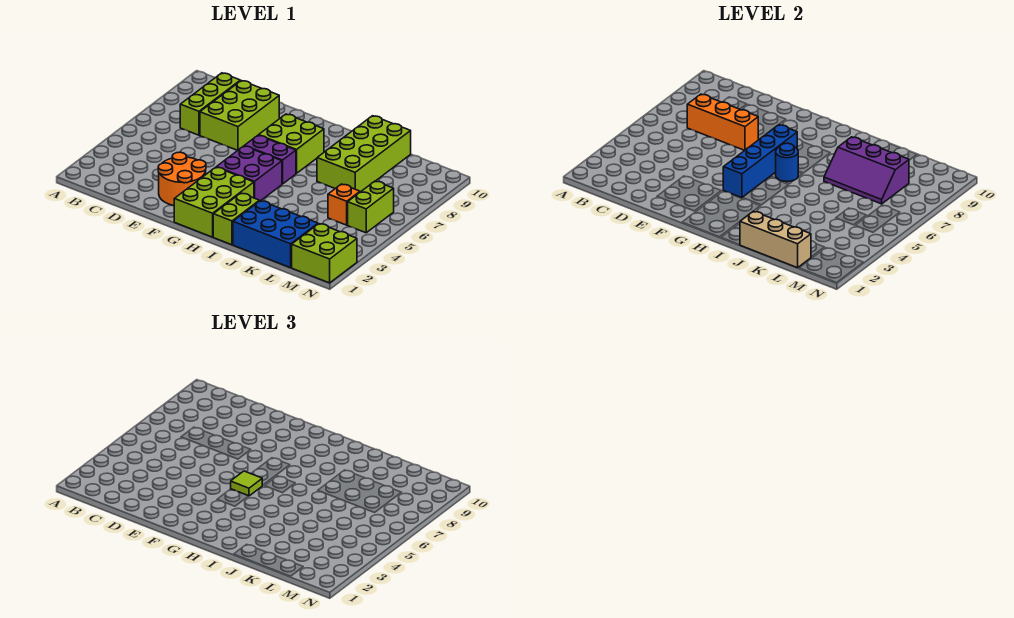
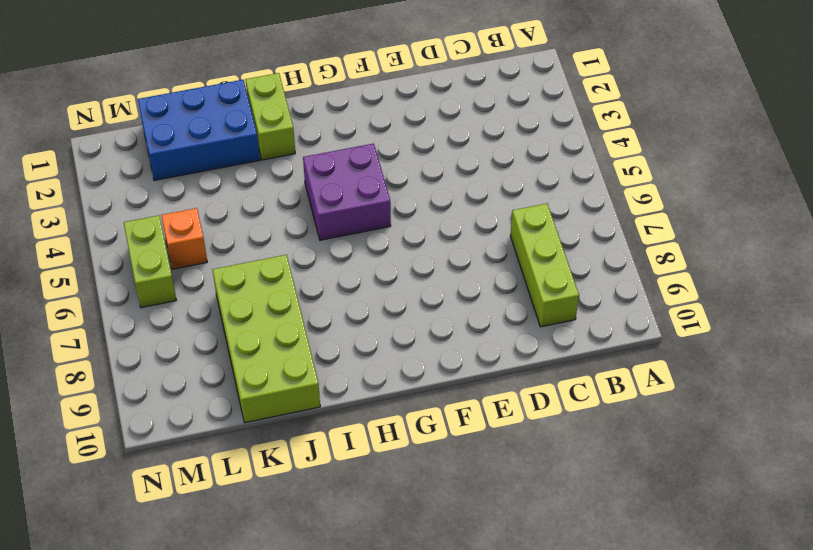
none -> lime 2x3 brick [200,81,279,150]
none -> orange 2x2 round brick [158,152,206,206]
none -> lime 2x3 brick [174,167,254,237]

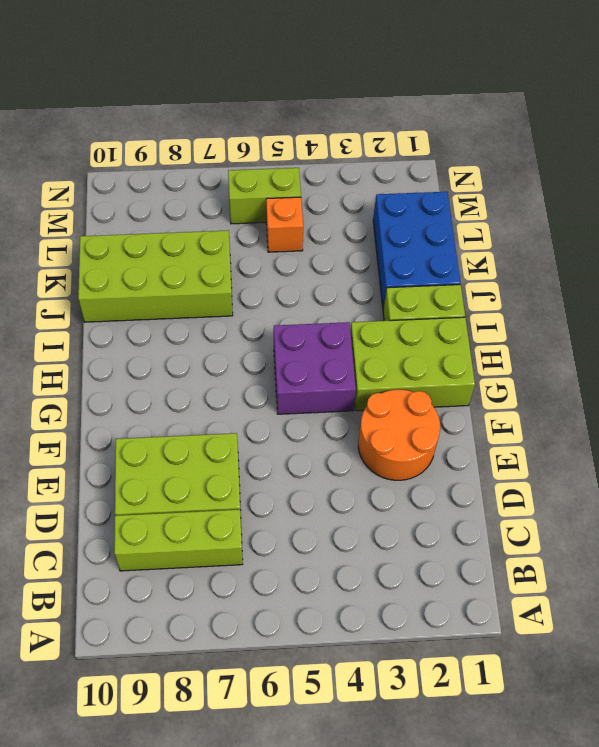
none -> purple 1x2 brick [245,135,296,184]
none -> lime 2x2 brick [259,114,324,173]
none -> lime 2x2 brick [292,224,357,283]

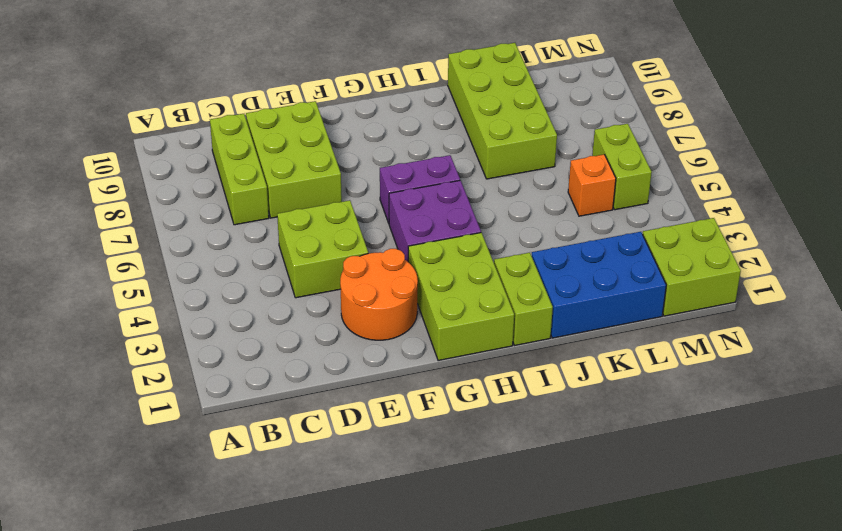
lime 2x2 brick [277,200,368,298] -> lime 2x2 brick moved to [259,114,324,173]
none -> orange 1x3 brick [687,94,758,150]
none -> blue 1x4 brick [723,125,797,198]
none -> blue 1x1 round brick [776,143,798,181]

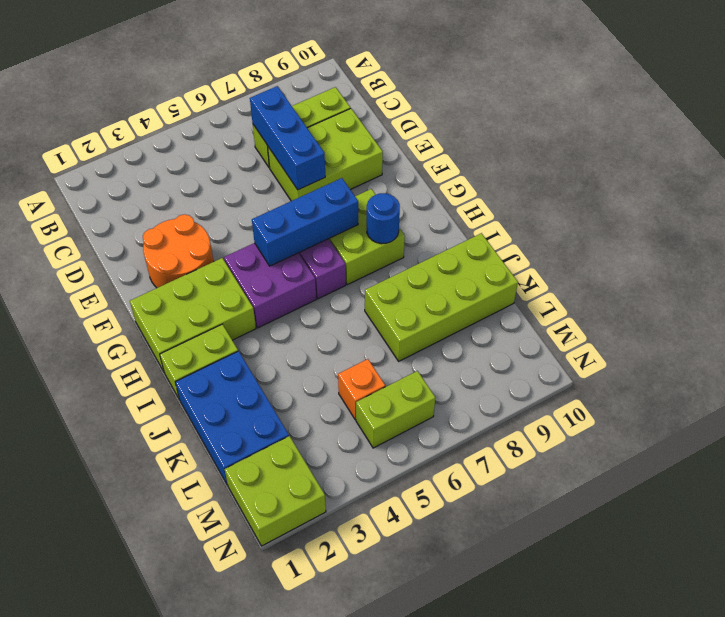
blue 1x3 brick [250,86,325,190] -> orange 1x3 brick [687,94,758,150]
blue 1x3 brick [252,178,358,266] -> blue 1x4 brick [723,125,797,198]
blue 1x1 round brick [367,193,400,244] -> blue 1x1 round brick moved to [776,143,798,181]
none -> tan 1x3 brick [740,211,811,268]
none -> purple 2x3 slope [824,137,909,204]
none -> lime 1x1 tile [231,471,262,496]

